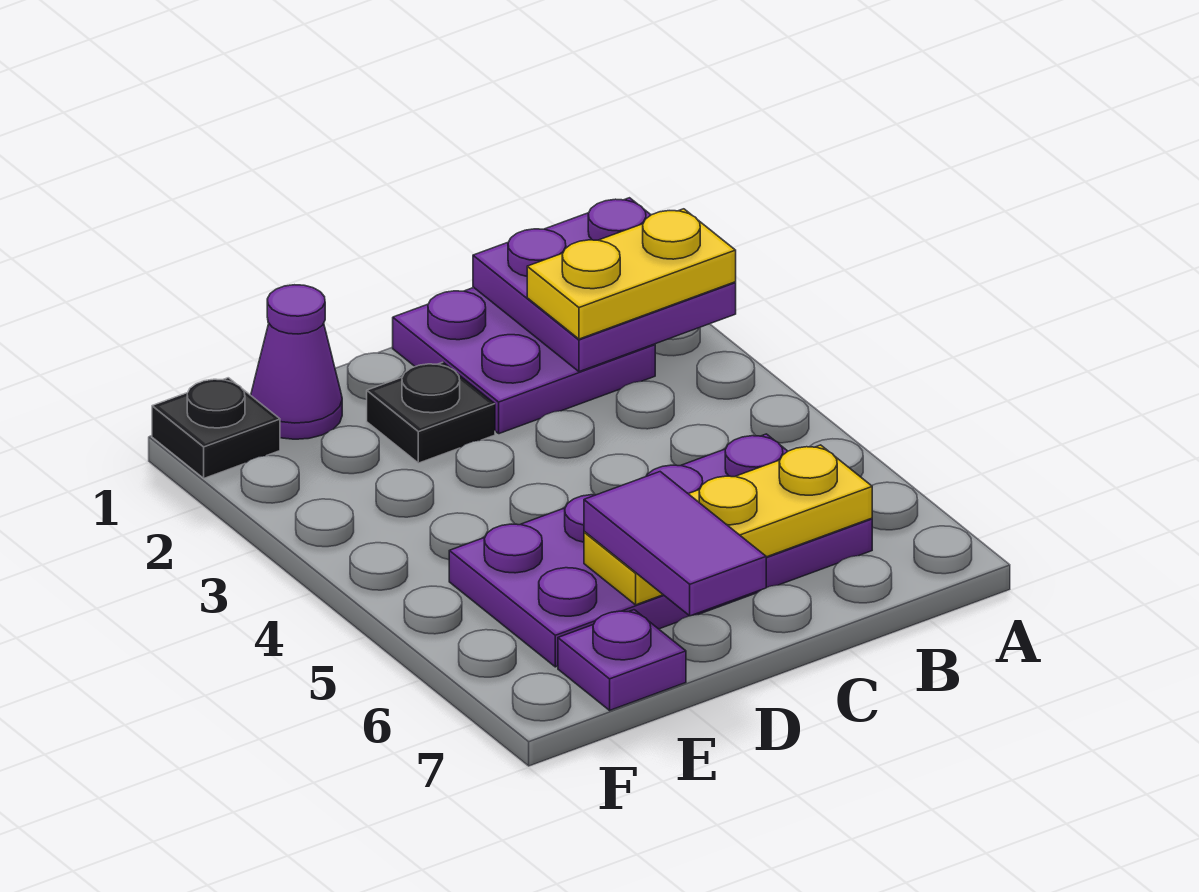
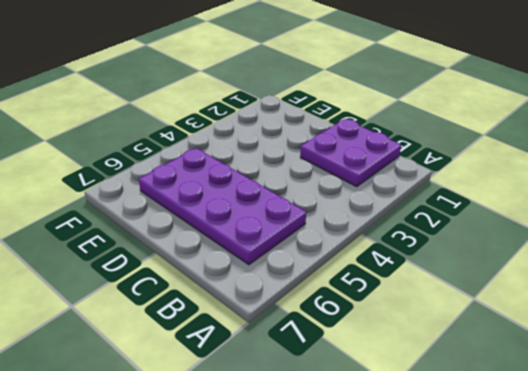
none -> black 1x1 plate [367,362,495,463]
none -> purple 1x1 cone [251,285,342,439]

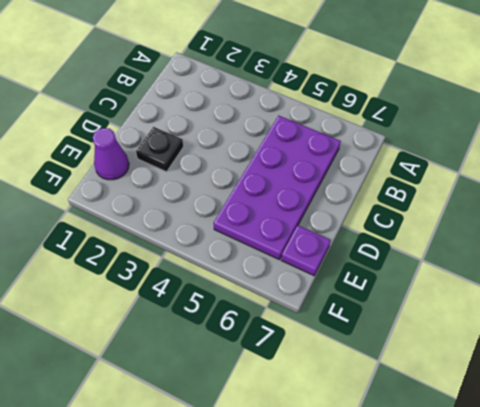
none -> purple 2x2 plate [393,287,655,434]
none -> black 1x1 plate [152,378,280,478]

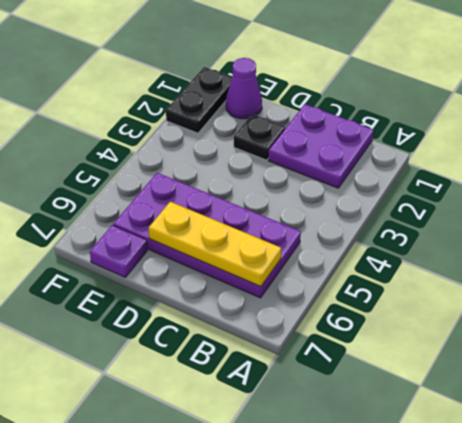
black 1x2 plate [166,67,232,133] -> black 1x1 plate [152,378,280,478]
none -> purple 2x2 plate [473,198,736,372]
none -> yellow 1x2 plate [527,209,736,339]

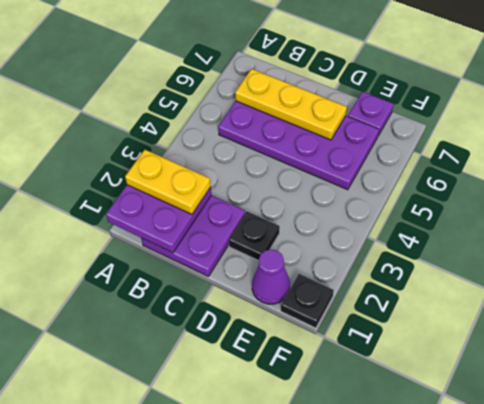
none -> purple 1x2 tile [584,472,766,616]

